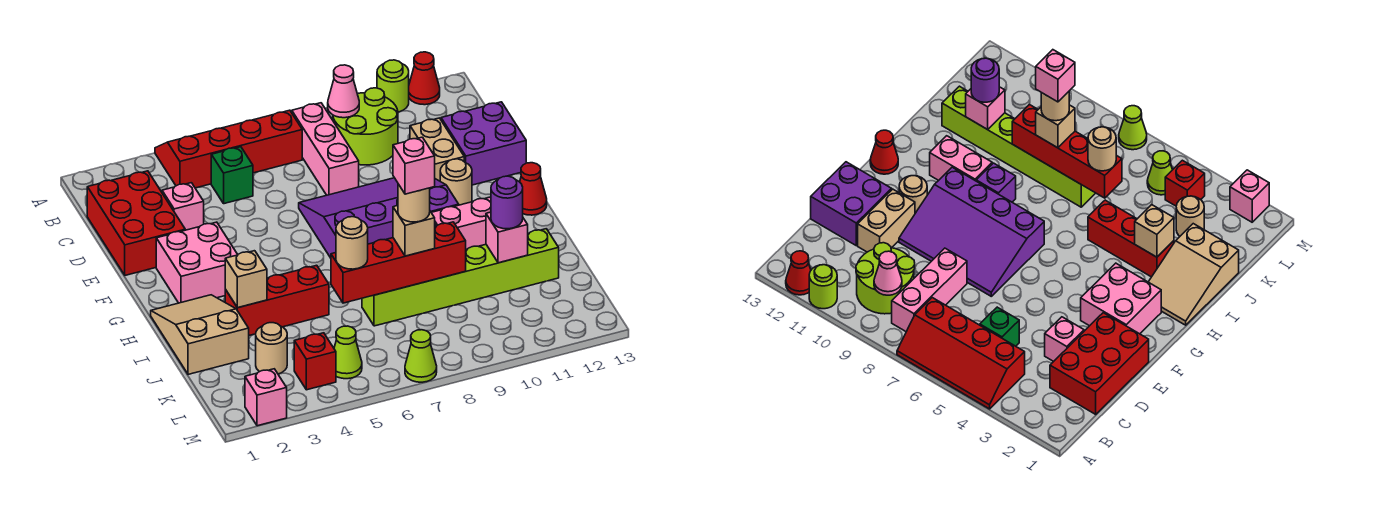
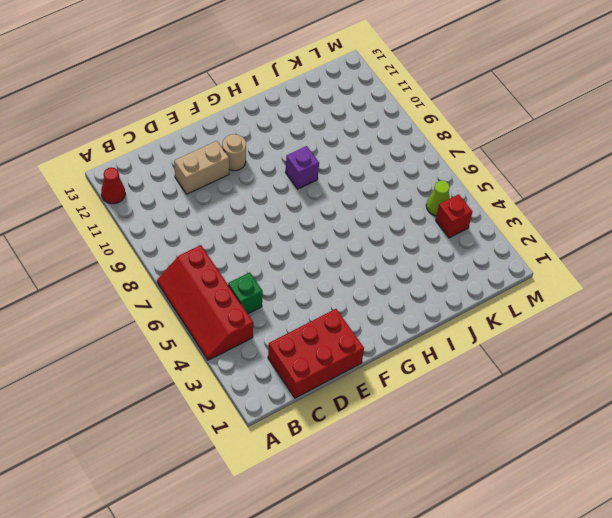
none -> lime 1x1 round brick [377,60,409,112]
none -> pink 1x3 brick [292,103,359,195]
none -> lime 2x2 round brick [333,88,398,165]
none -> pink 1x1 brick [162,183,204,230]

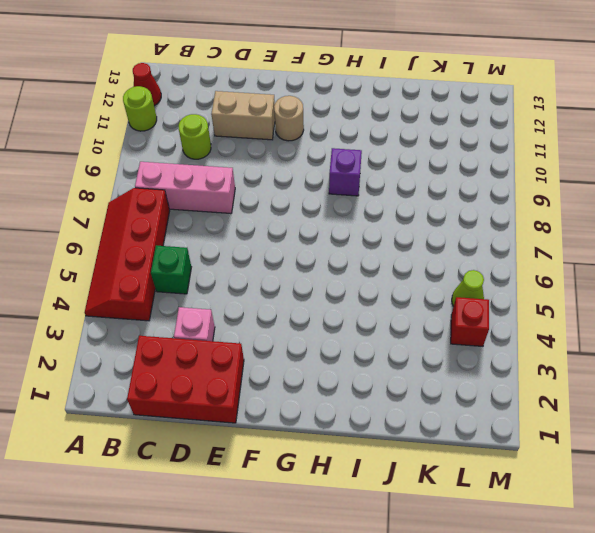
lime 1x1 round brick [179,114,211,159] -> lime 2x2 round brick [333,88,398,165]
none -> purple 2x2 brick [441,102,526,185]
none -> purple 3x4 slope [299,178,459,258]
none -> pink 2x2 brick [156,222,238,303]
none -> red 1x1 cone [520,163,547,215]

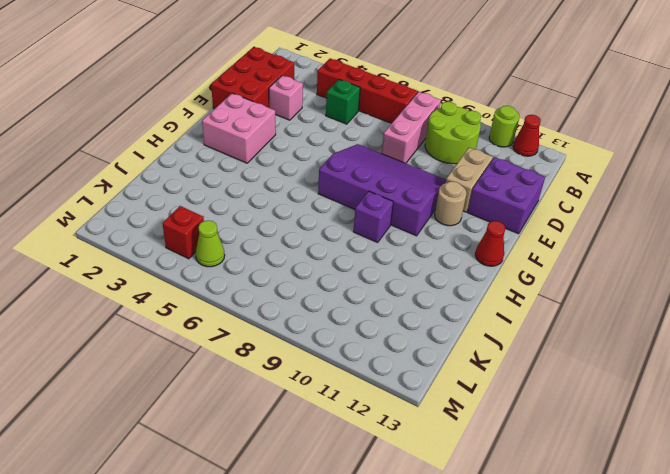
none -> tan 2x3 slope [151,295,249,374]
none -> pink 1x2 brick [431,197,491,249]
none -> red 1x3 brick [225,265,329,335]
none -> lime 1x6 brick [362,229,559,326]

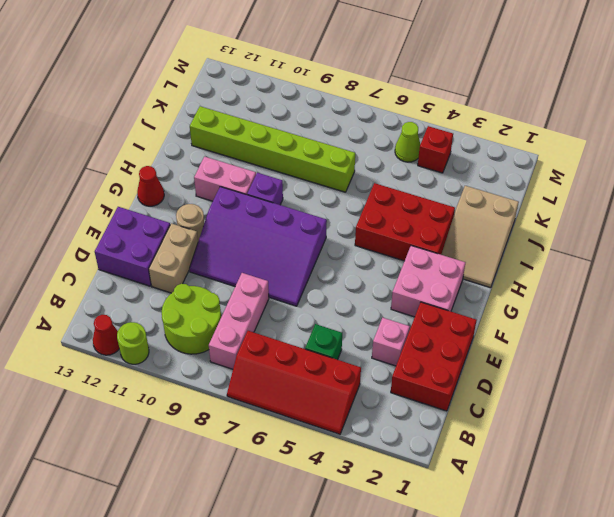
red 2x3 brick [355,183,455,261] -> red 1x3 brick [225,265,329,335]
none -> tan 1x1 round brick [256,323,287,374]
none -> pink 1x1 brick [245,369,287,426]
none -> lime 1x1 cone [405,330,437,382]
none -> pink 1x1 cone [328,65,359,118]

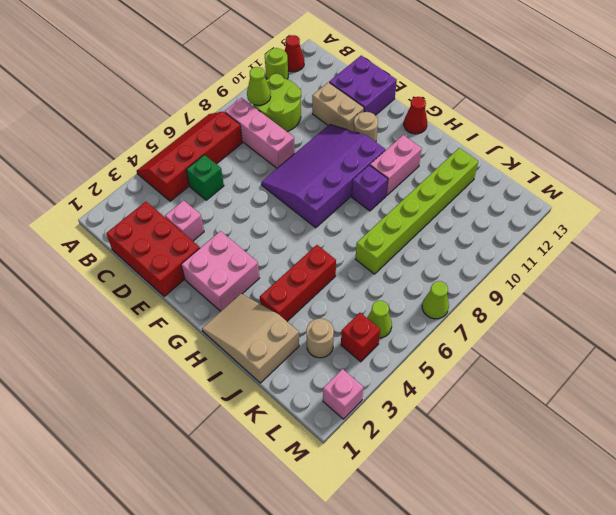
lime 1x1 cone [247,67,271,105] -> pink 1x1 cone [328,65,359,118]
none -> tan 1x1 brick [225,251,267,308]
none -> red 1x4 brick [331,222,466,303]
none -> pink 1x1 brick [486,212,528,263]
none -> tan 1x1 round brick [336,217,368,269]

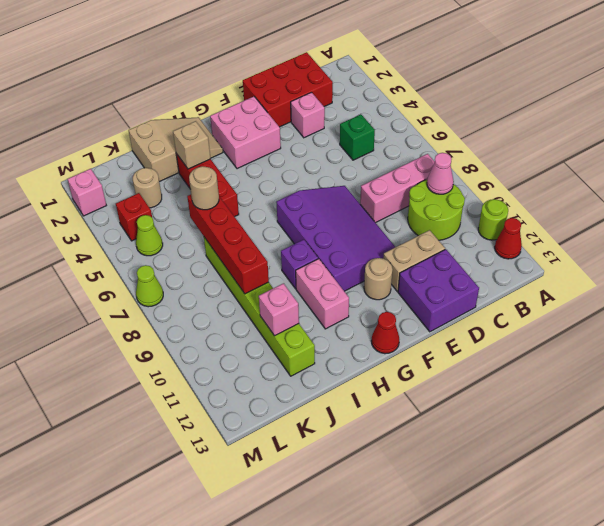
none -> red 2x4 slope [155,110,302,188]
none -> tan 1x1 brick [393,206,435,256]
none -> purple 1x1 round brick [491,176,523,229]
none -> tan 1x1 round brick [398,184,430,222]

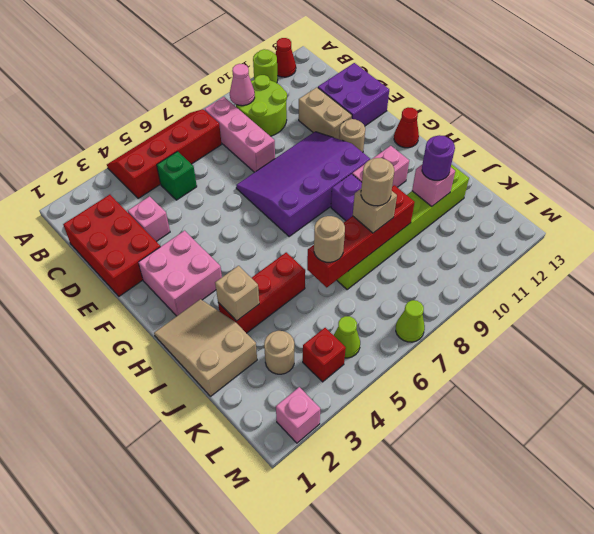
none -> pink 1x1 brick [393,137,435,194]

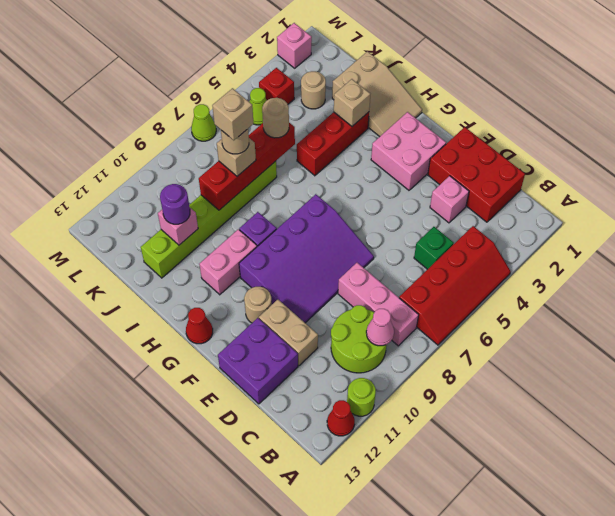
tan 1x1 brick [212,88,254,140] -> pink 1x1 brick [393,137,435,194]

